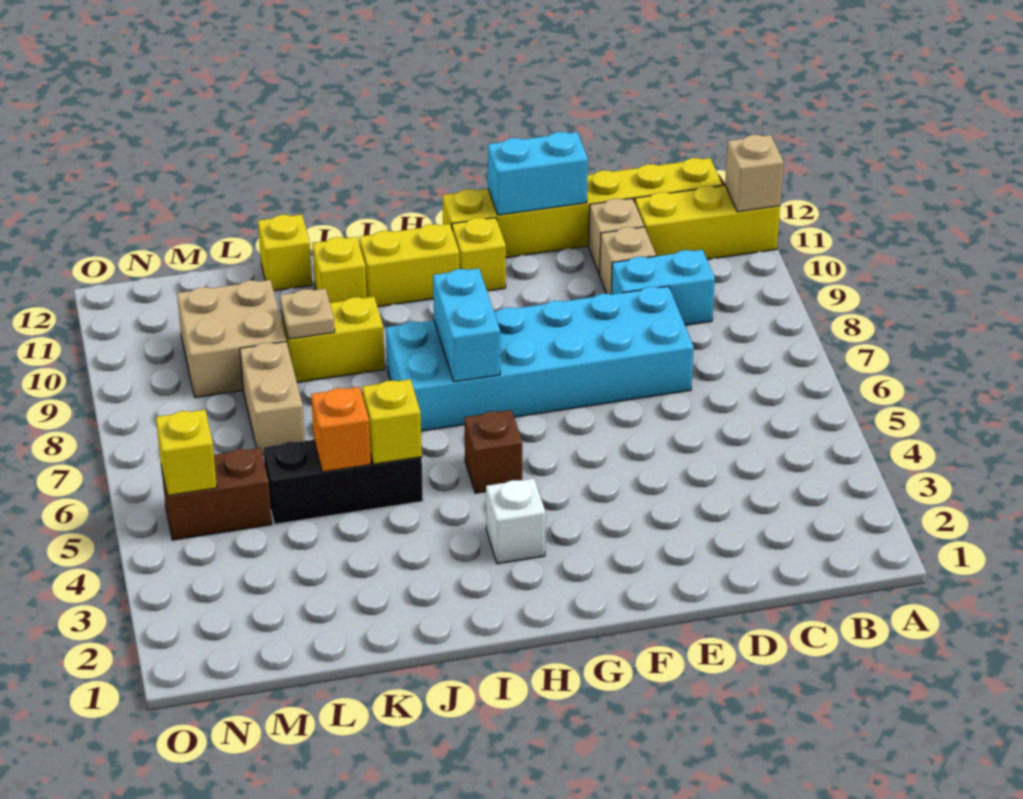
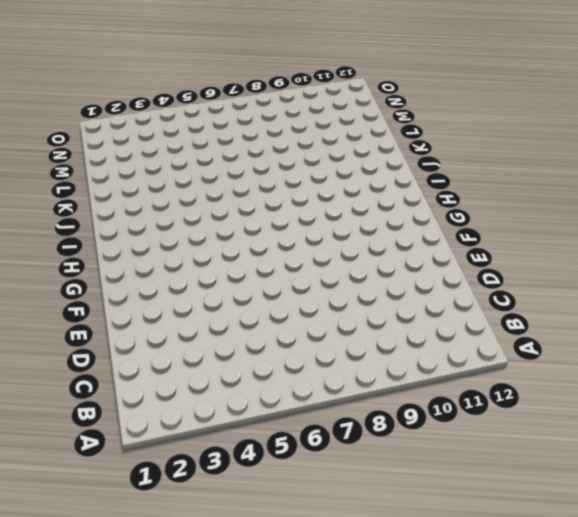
none -> yellow 1x3 brick [635,186,780,259]
none -> yellow 1x6 brick [443,158,722,258]
none -> cyan 1x2 brick [611,250,715,325]

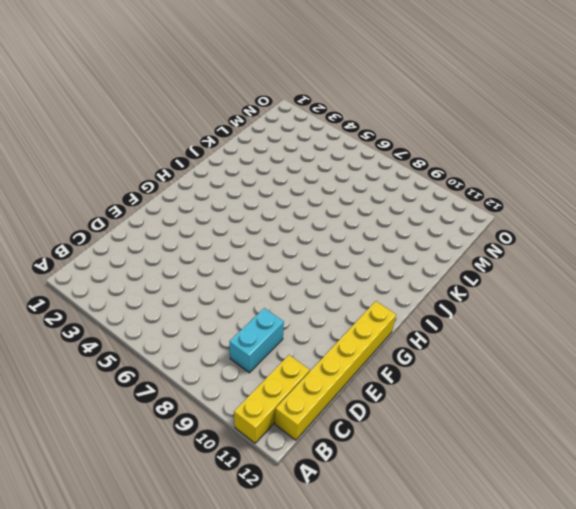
none -> cyan 2x6 brick [386,286,694,431]
none -> tan 1x1 brick [600,227,656,294]
none -> tan 1x1 brick [589,198,644,275]

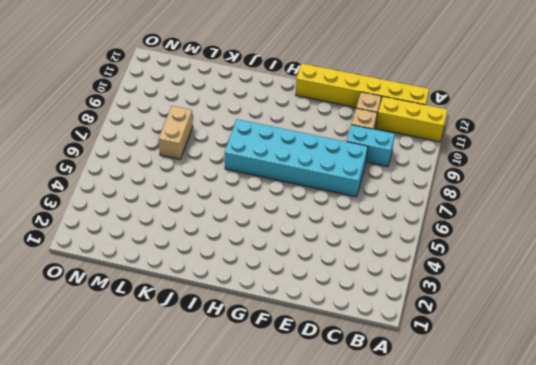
none -> yellow 1x1 brick [452,217,506,291]
none -> white 1x1 brick [486,478,546,564]
none -> brown 1x1 brick [464,410,522,493]

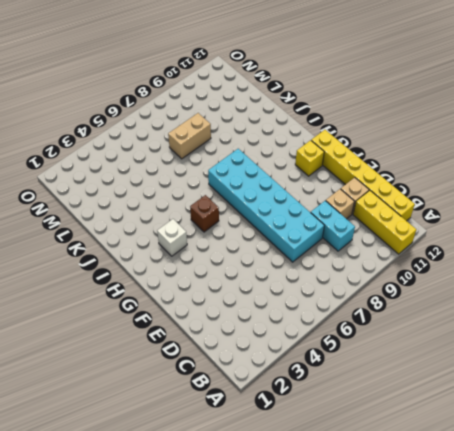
none -> yellow 1x2 brick [359,224,459,307]
none -> black 1x3 brick [263,440,423,524]
none -> yellow 1x2 brick [281,297,385,382]

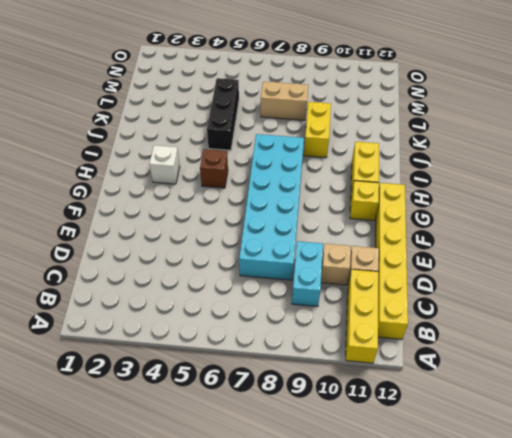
none -> yellow 1x1 brick [312,237,367,303]
none -> yellow 1x1 brick [258,215,312,291]
none -> tan 2x2 brick [177,280,286,398]

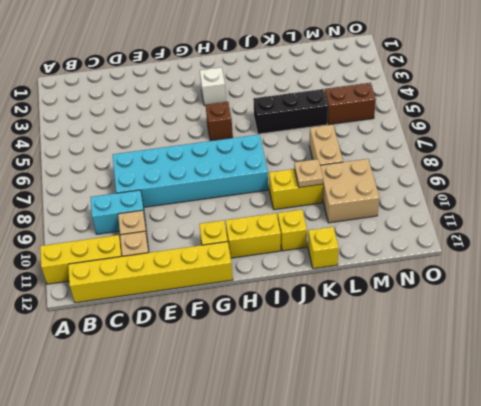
none -> tan 1x1 brick [725,135,784,212]
none -> cyan 1x2 brick [488,132,588,215]
none -> cyan 1x2 brick [433,268,500,382]

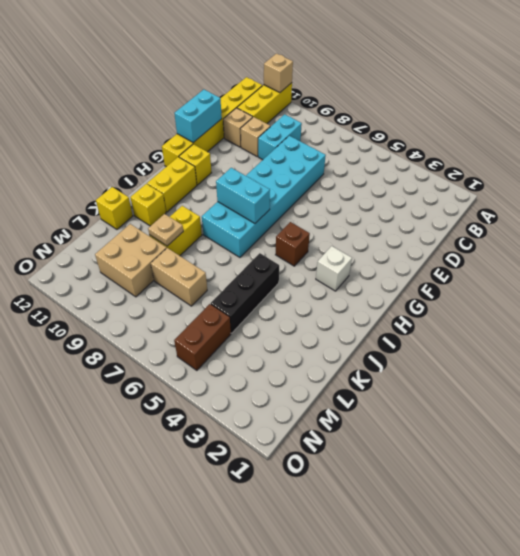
none -> yellow 1x1 brick [362,379,422,464]
none -> orange 1x1 brick [311,387,371,472]
none -> yellow 1x1 brick [156,410,217,496]

